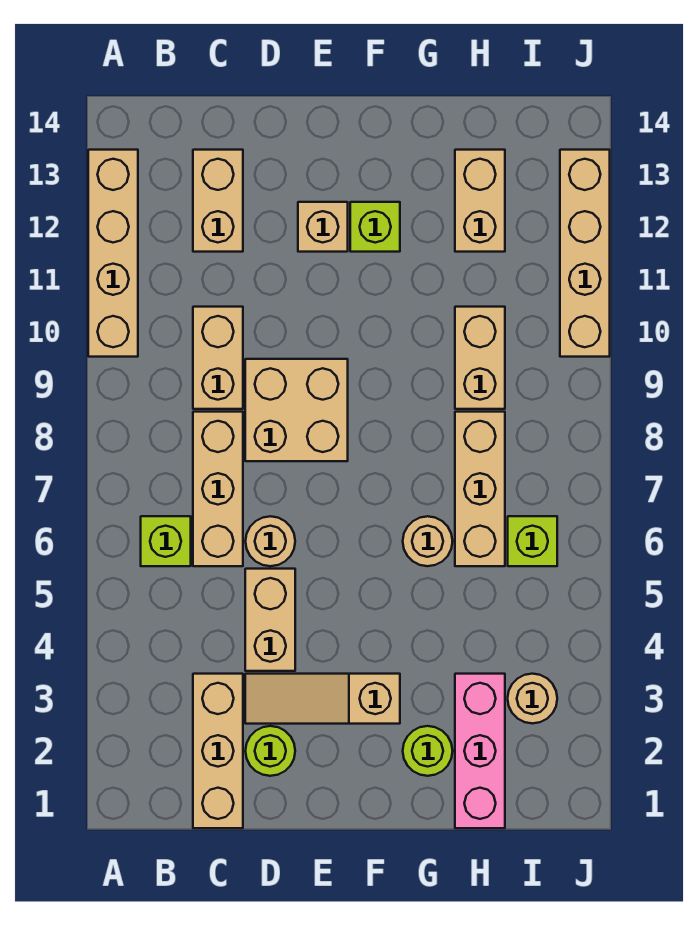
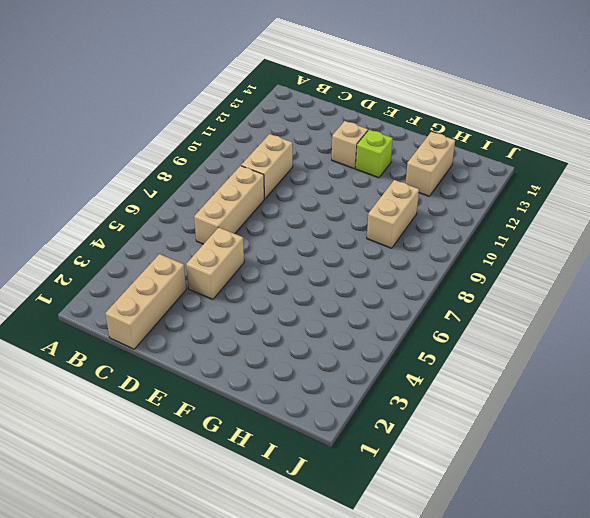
none -> tan 1x4 brick [88,150,138,357]
none -> lime 1x1 brick [141,516,191,566]
none -> tan 1x2 brick [193,150,243,252]

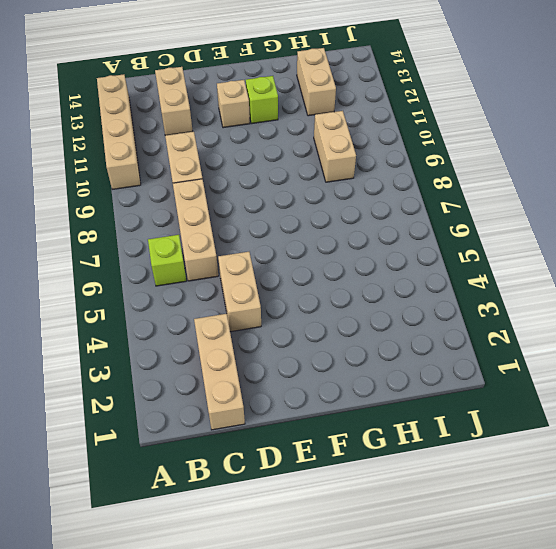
none -> lime 1x1 round brick [246,726,295,776]
none -> tan 1x3 slope [245,674,400,724]
none -> tan 1x1 round brick [245,516,295,566]

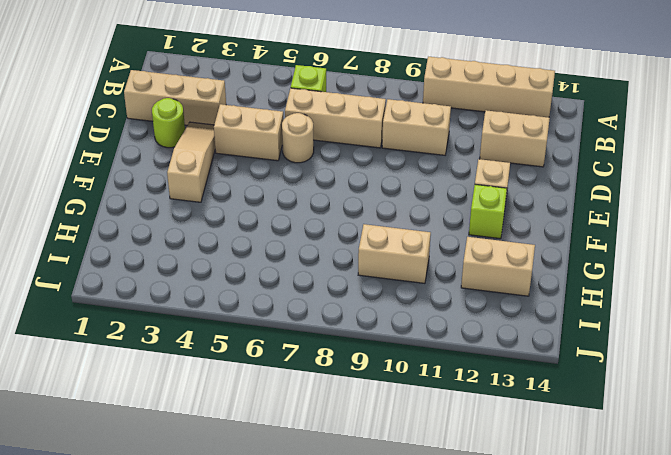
none -> tan 2x2 brick [245,359,348,461]
none -> lime 1x1 round brick [403,726,453,776]
none -> tan 1x1 round brick [403,516,453,566]

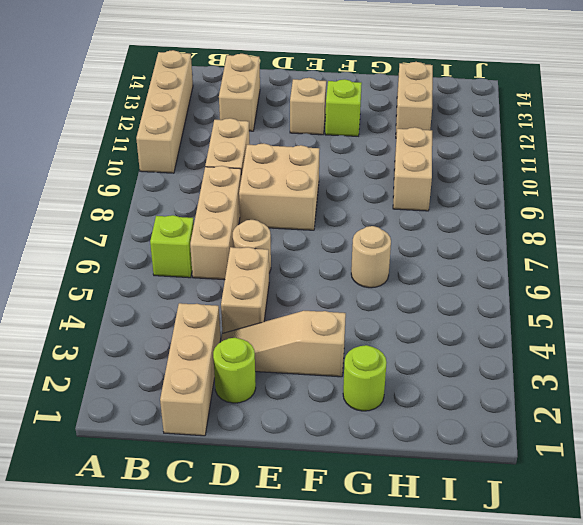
none -> pink 1x3 brick [455,674,505,828]
none -> tan 1x3 brick [455,412,505,566]
none -> tan 1x1 round brick [508,674,557,723]

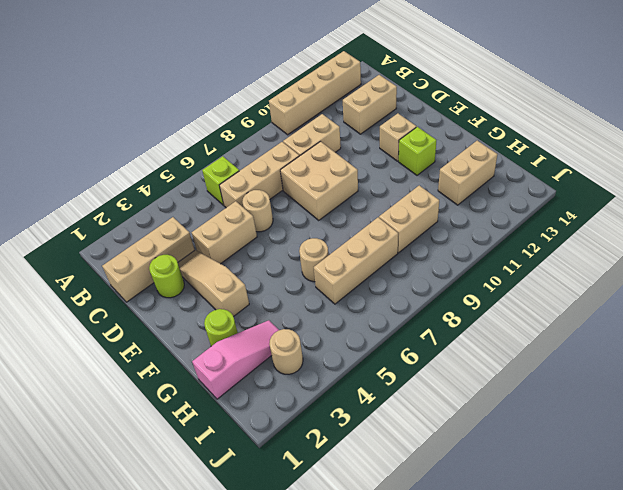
pink 1x3 slope [192,320,279,399] -> pink 1x3 brick [455,674,505,828]
none -> lime 1x1 brick [508,516,557,566]
none -> tan 1x4 brick [560,150,610,357]

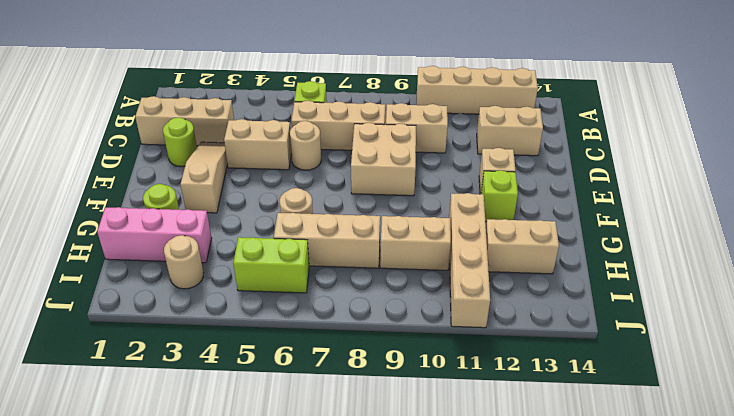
tan 1x4 brick [449,193,490,328] -> tan 1x4 brick turned to [560,150,610,357]
lime 1x2 brick [233,237,309,293] -> lime 1x1 brick [508,516,557,566]

